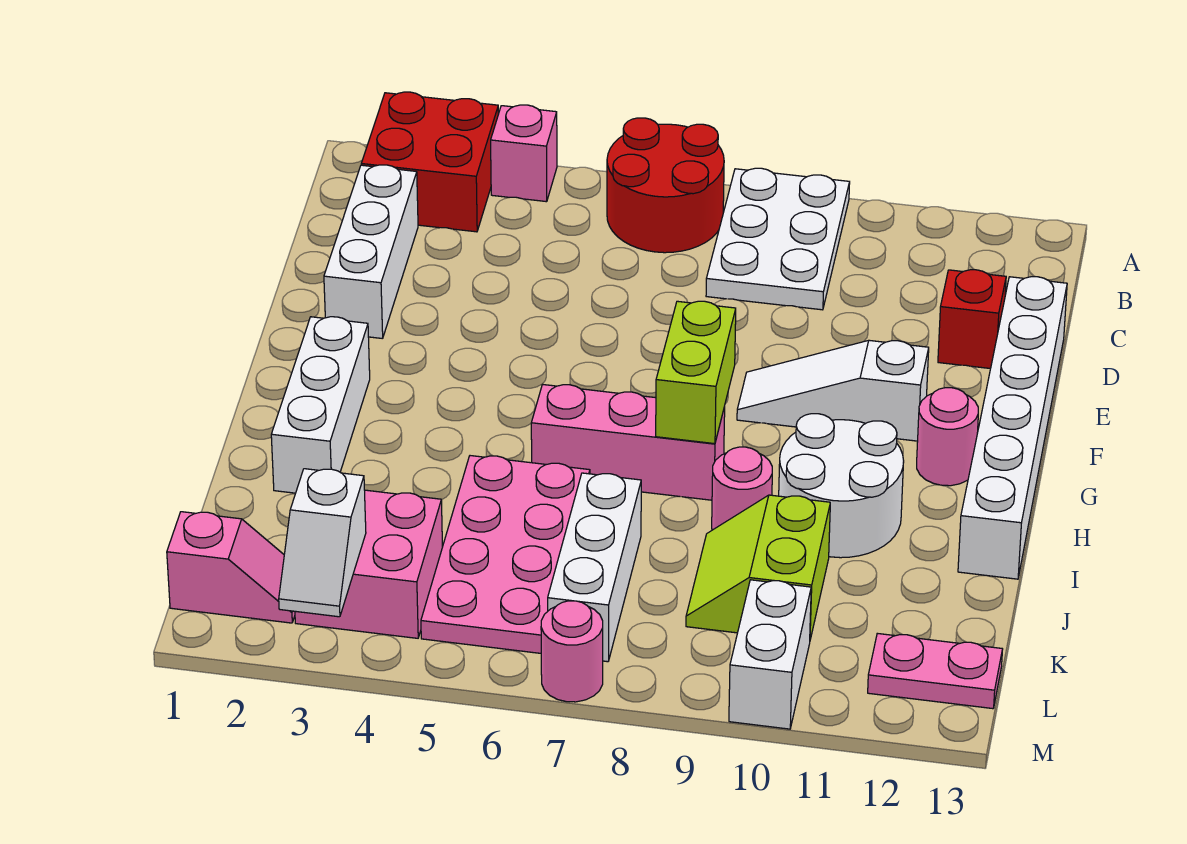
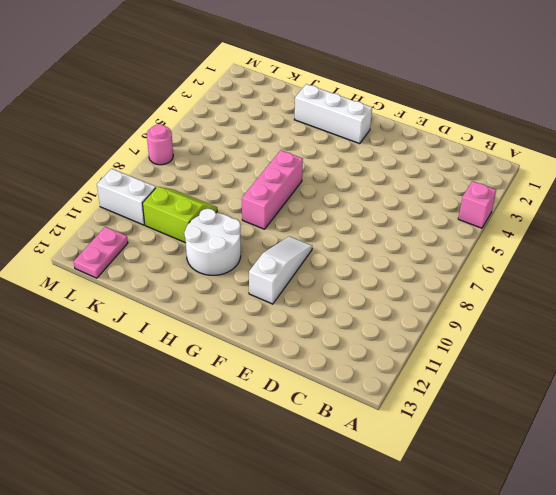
none -> red 2x2 brick [361,92,498,232]
none -> red 2x2 round brick [607,118,724,253]
none -> white 2x3 plate [706,168,850,310]

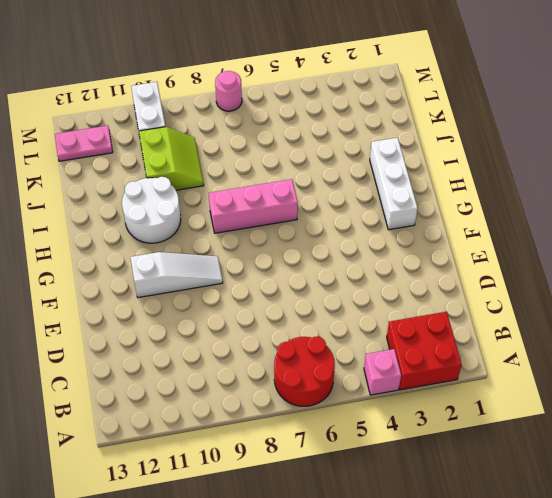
none -> white 2x3 plate [706,168,850,310]
none -> white 1x3 brick [324,165,418,339]
none -> red 1x1 brick [938,270,1006,369]

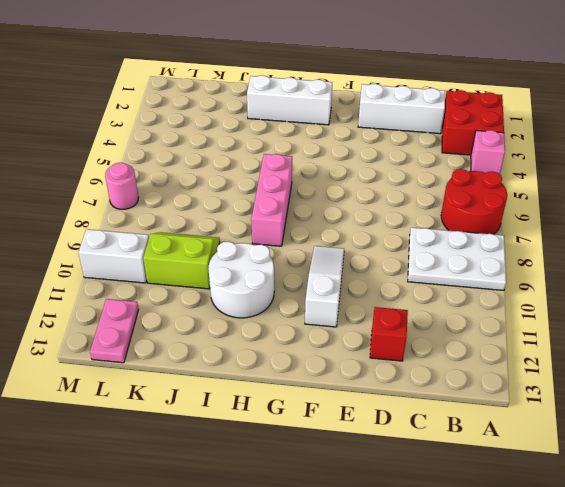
none -> white 1x6 brick [958,277,1067,579]
none -> pink 1x1 round brick [917,388,978,486]
none -> pink 2x4 plate [421,456,590,653]

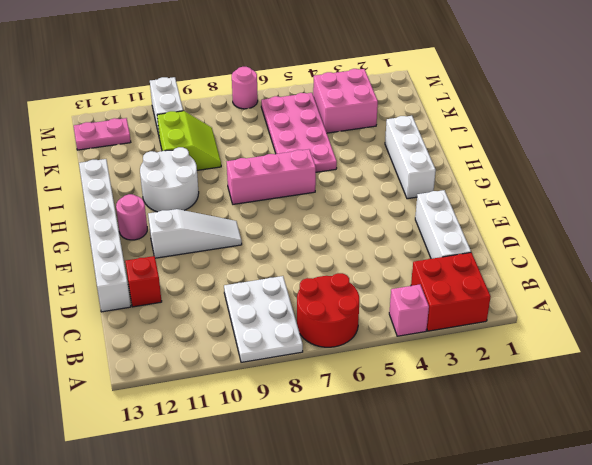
none -> pink 1x1 round brick [712,447,772,530]
none -> white 1x3 brick [548,473,641,662]
none -> pink 1x2 slope [167,512,295,623]

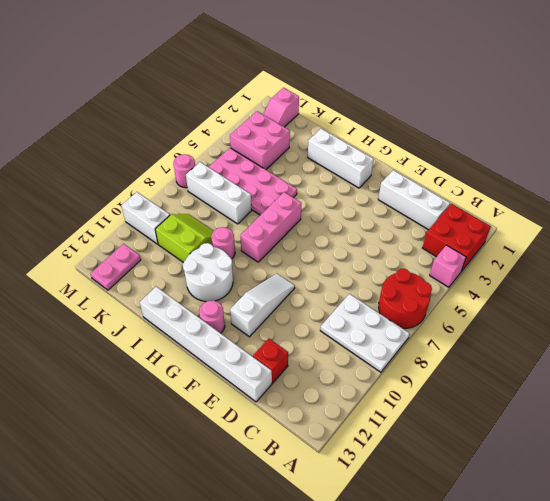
none -> lime 1x2 brick [656,301,736,444]
none -> white 1x2 slope [279,469,366,617]

